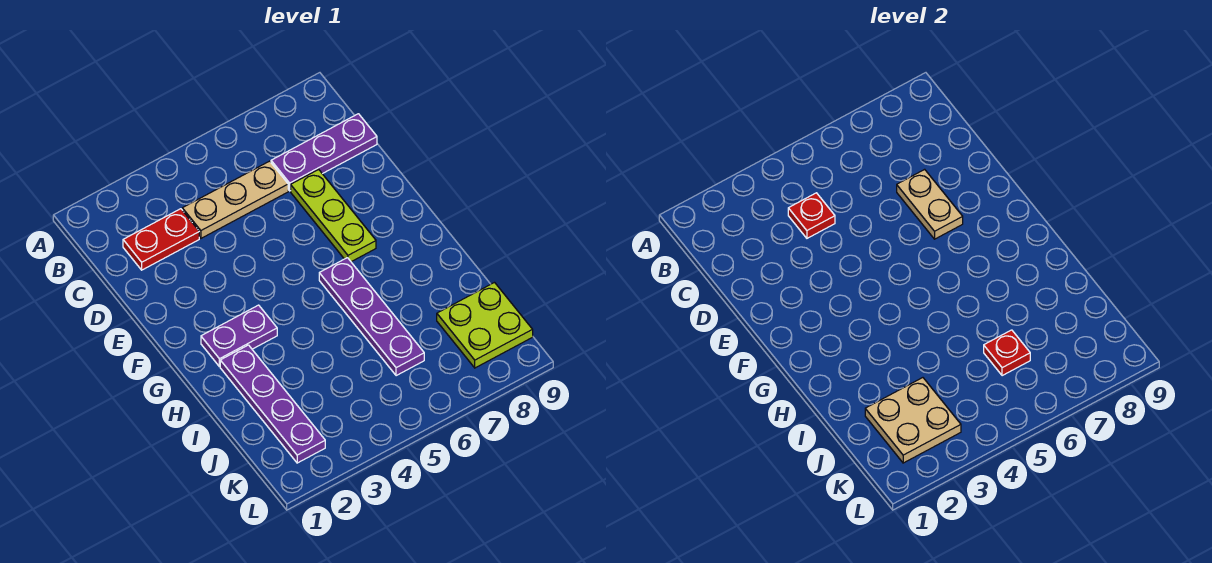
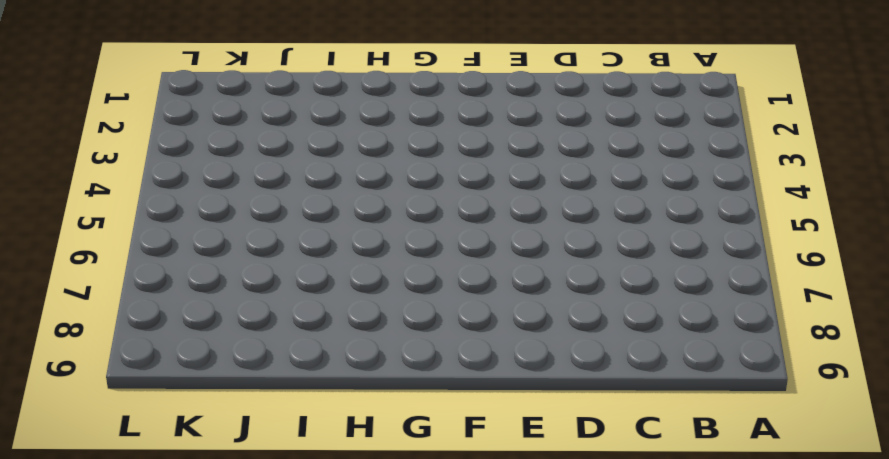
none -> red 1x2 plate [123,209,199,270]
none -> tan 1x3 plate [182,161,288,238]
none -> purple 1x3 plate [271,114,377,191]

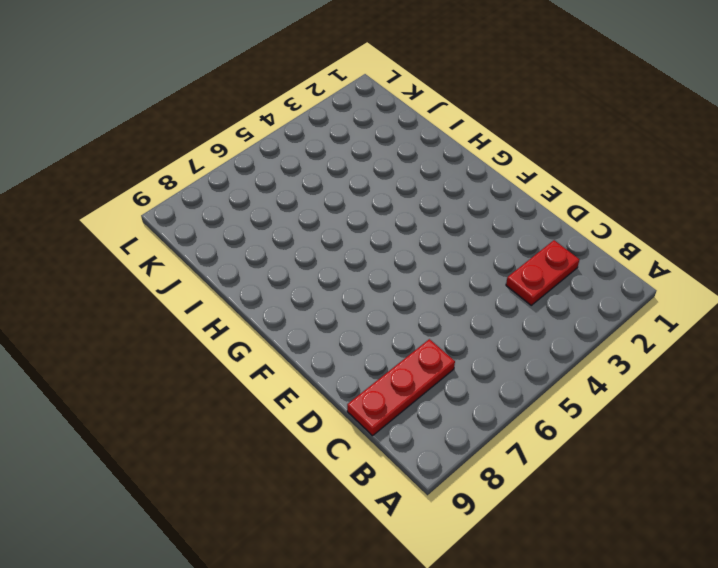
red 1x3 plate [347,339,455,436] -> purple 1x3 plate [271,114,377,191]
none -> tan 1x3 plate [182,161,288,238]
none -> lime 1x3 plate [291,169,376,262]
none -> purple 1x2 plate [201,305,277,367]

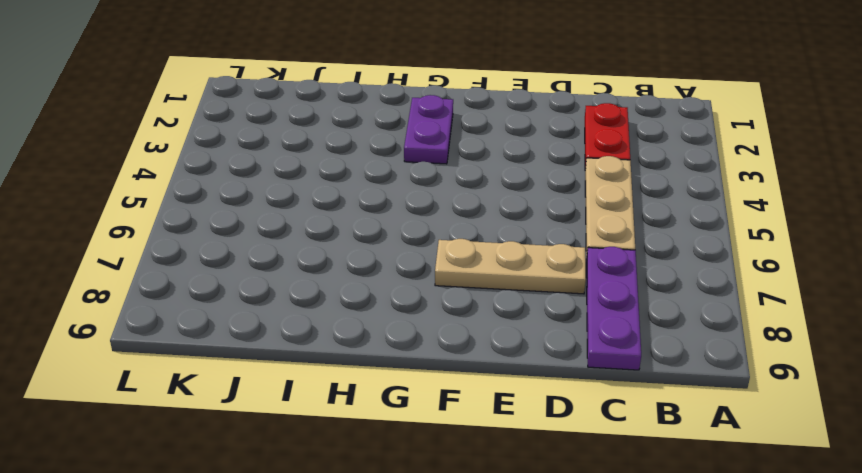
tan 1x3 plate [435,239,586,294] -> lime 1x3 plate [291,169,376,262]
none -> purple 1x4 plate [319,258,424,376]
none -> purple 1x4 plate [220,345,325,463]
none -> lime 2x2 plate [437,283,533,368]

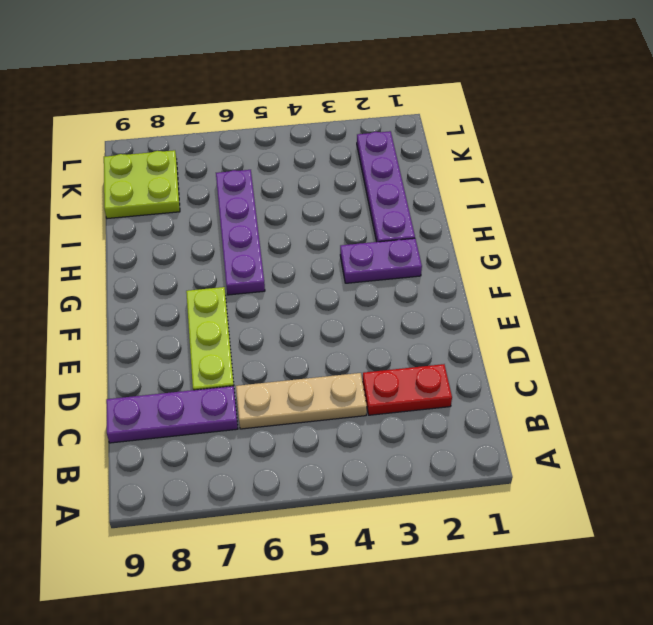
none -> red 1x1 plate [788,193,835,238]
none -> tan 1x2 plate [897,169,963,239]
none -> tan 2x2 plate [865,378,961,463]

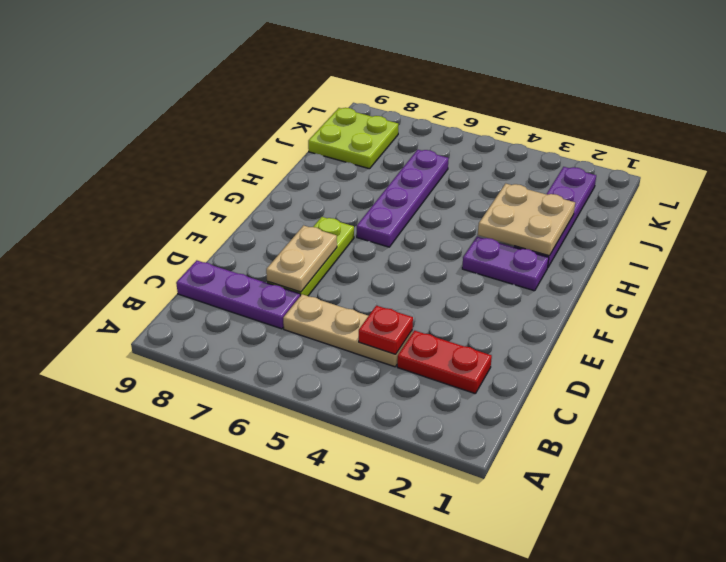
tan 2x2 plate [478,184,575,256] -> tan 2x2 plate moved to [865,378,961,463]
none -> red 1x1 plate [984,330,1030,376]

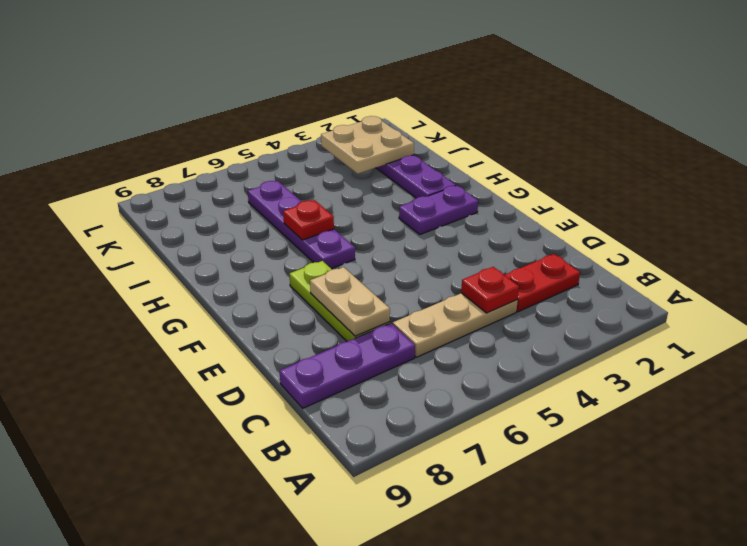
red 1x1 plate [283,200,334,240] -> red 1x1 plate moved to [984,330,1030,376]
none -> lime 2x2 plate [437,283,533,368]

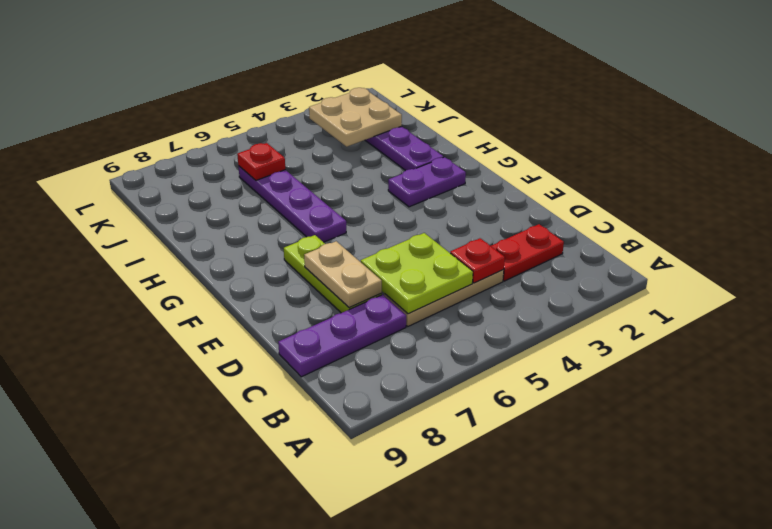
lime 2x2 plate [361,233,473,314] -> lime 2x2 plate moved to [437,283,533,368]

